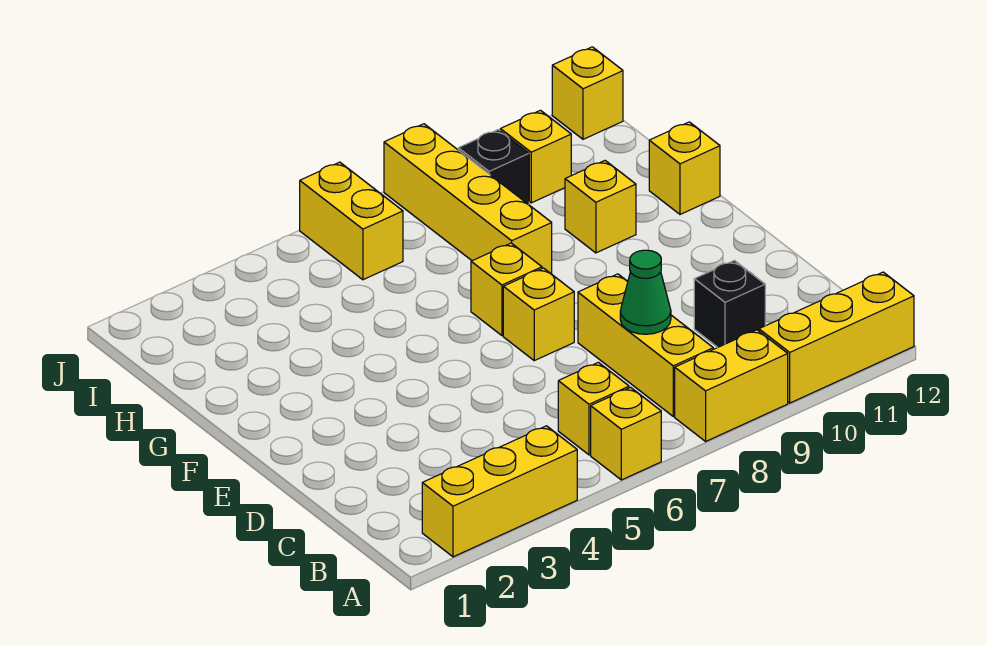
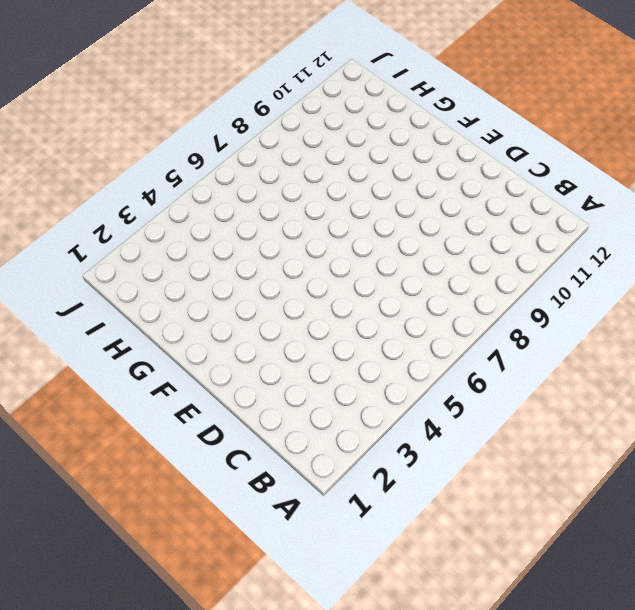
none -> yellow 1x3 brick [422,426,577,557]
none -> yellow 1x1 brick [591,387,661,480]
none -> yellow 1x2 brick [675,330,788,441]

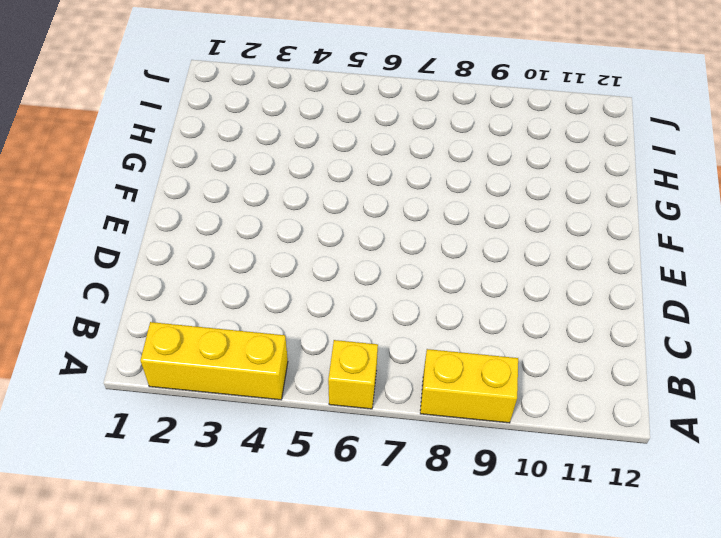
none -> yellow 1x3 brick [759,272,914,403]
none -> yellow 1x1 brick [558,362,629,455]
none -> yellow 1x3 brick [578,274,713,416]

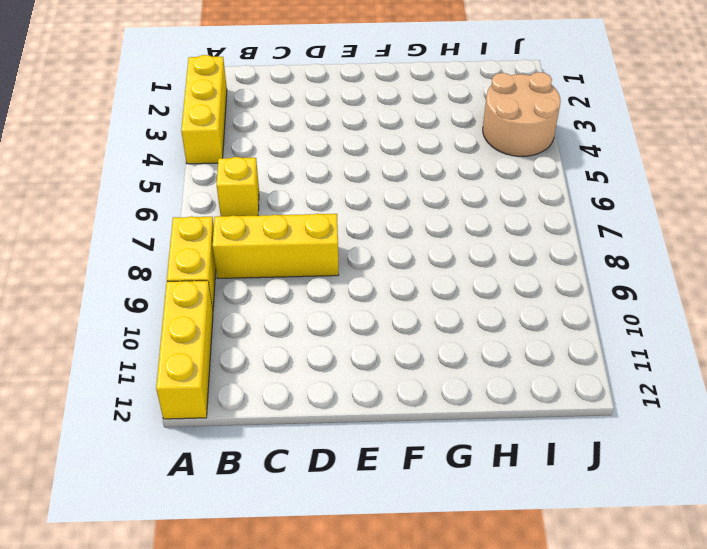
tan 2x2 round brick [483,72,561,157] -> none
none -> yellow 1x1 brick [591,387,661,480]
none -> black 1x1 brick [694,261,765,347]
none -> yellow 1x1 brick [503,268,574,361]

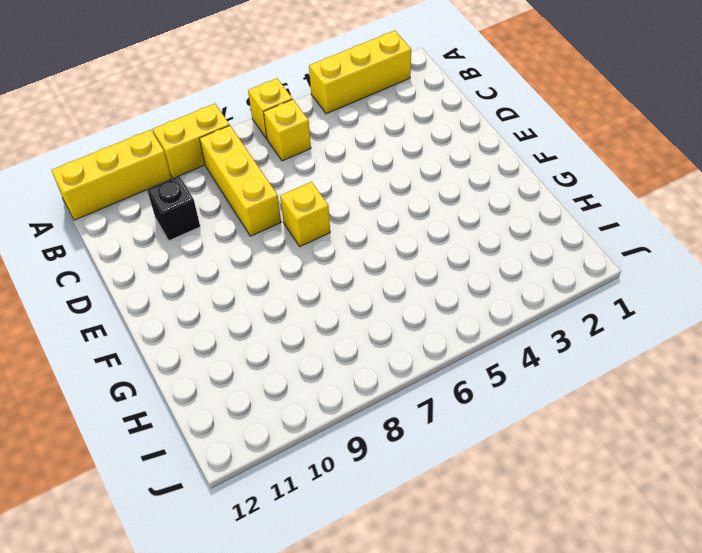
none -> yellow 1x1 brick [471,243,542,336]
none -> yellow 1x4 brick [384,124,552,273]
none -> yellow 1x1 brick [565,161,636,253]

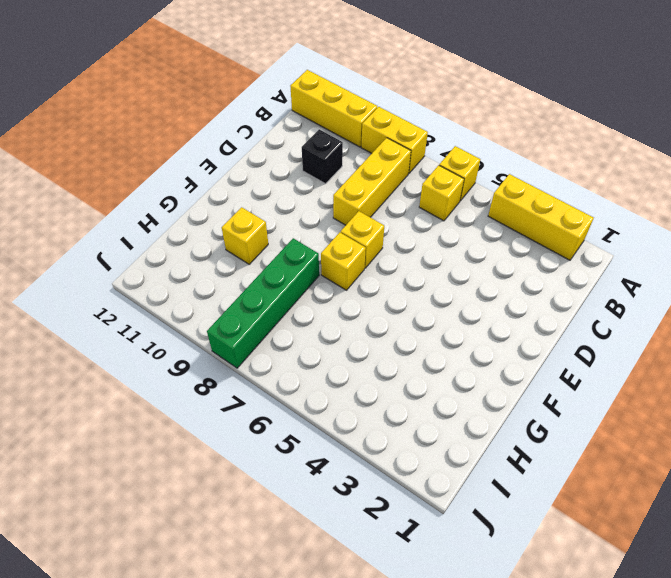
green 1x4 brick [207,238,319,368] -> yellow 1x4 brick [384,124,552,273]
none -> yellow 1x1 brick [649,122,720,214]
none -> yellow 1x2 brick [300,162,403,280]
none -> black 1x1 brick [458,130,529,204]

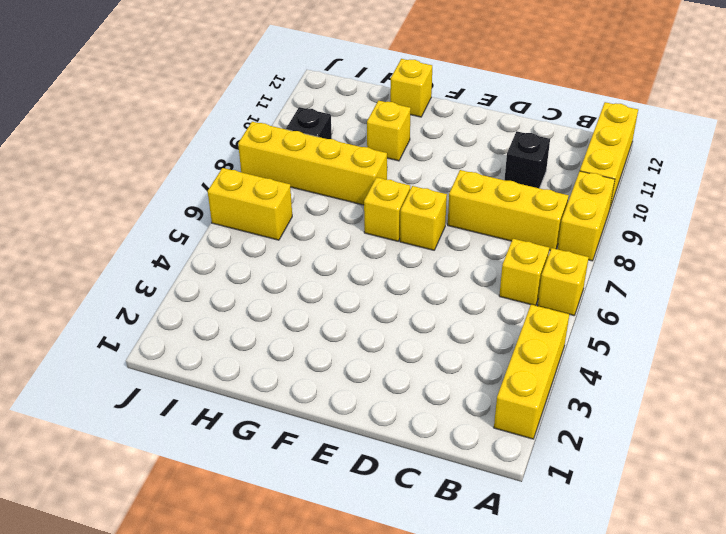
none -> yellow 1x1 brick [500,110,571,203]
none -> yellow 1x1 brick [552,47,623,139]
none -> green 1x1 cone [620,250,671,334]

